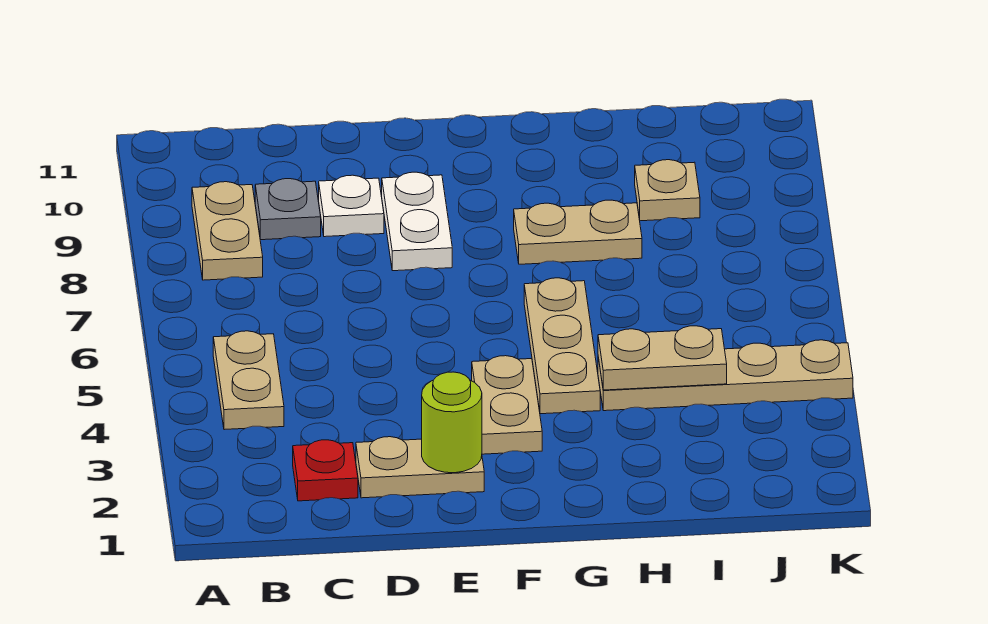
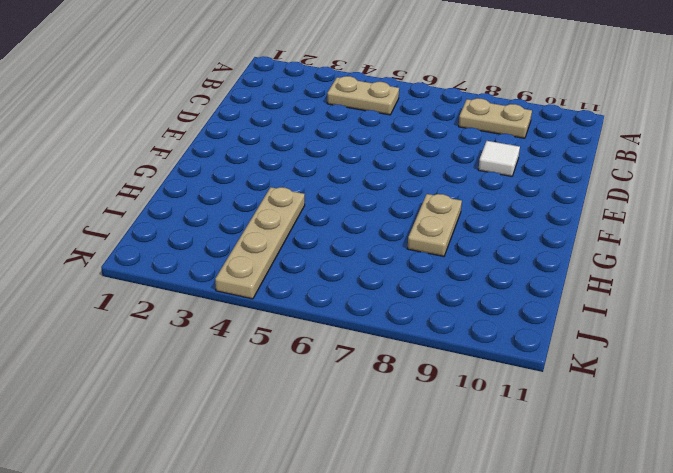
white 1x1 tile [478,141,520,176] -> white 1x1 plate [319,175,384,237]
none -> red 1x1 plate [293,440,358,501]
none -> grey 1x1 plate [255,179,321,240]
none -> tan 1x2 plate [356,437,484,498]

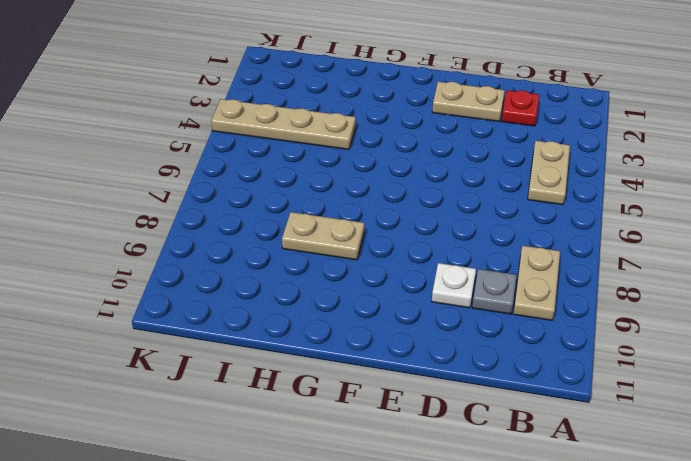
none -> white 1x2 plate [382,172,452,271]
none -> tan 1x2 plate [472,356,542,454]
none -> tan 1x3 plate [524,278,600,414]

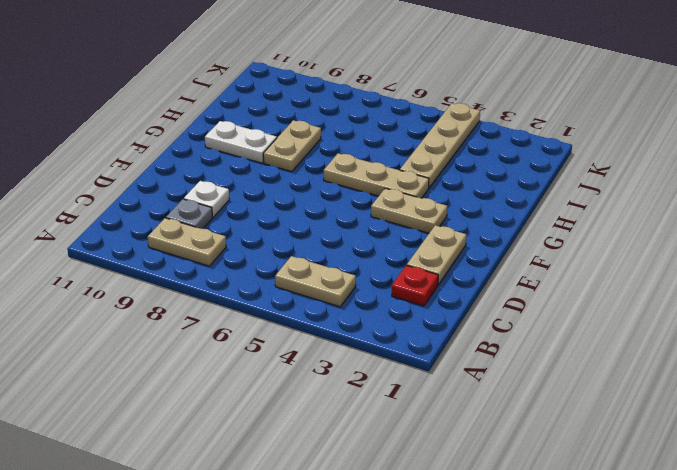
white 1x2 plate [205,121,277,163] -> white 1x2 plate moved to [382,172,452,271]
none -> tan 1x1 plate [635,160,700,221]
none -> lime 1x1 round brick [422,372,482,473]
none -> tan 1x2 plate [598,326,727,390]

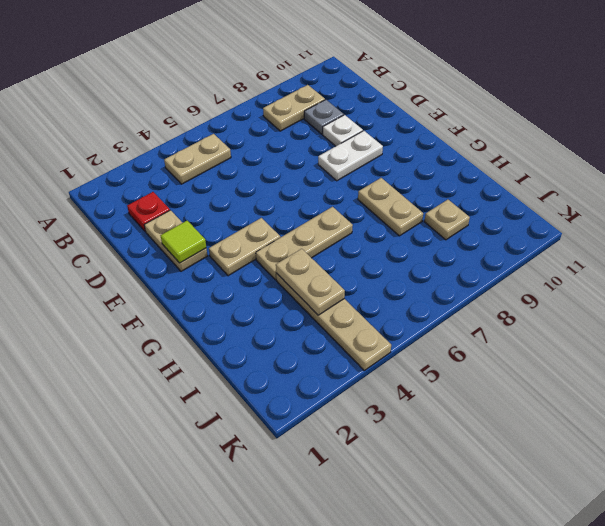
lime 1x1 tile [161,221,206,263] -> lime 1x1 round brick [422,372,482,473]

